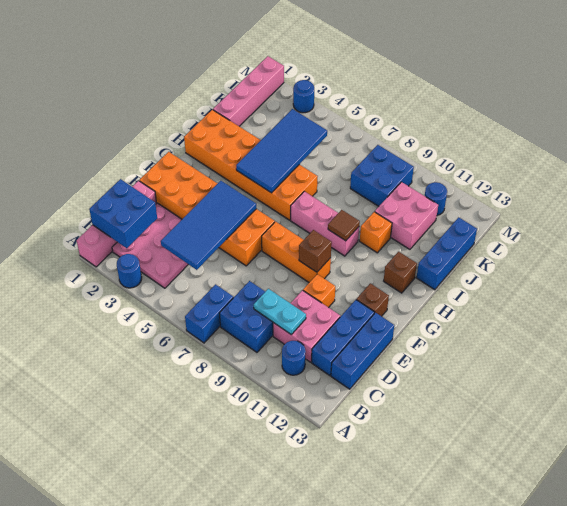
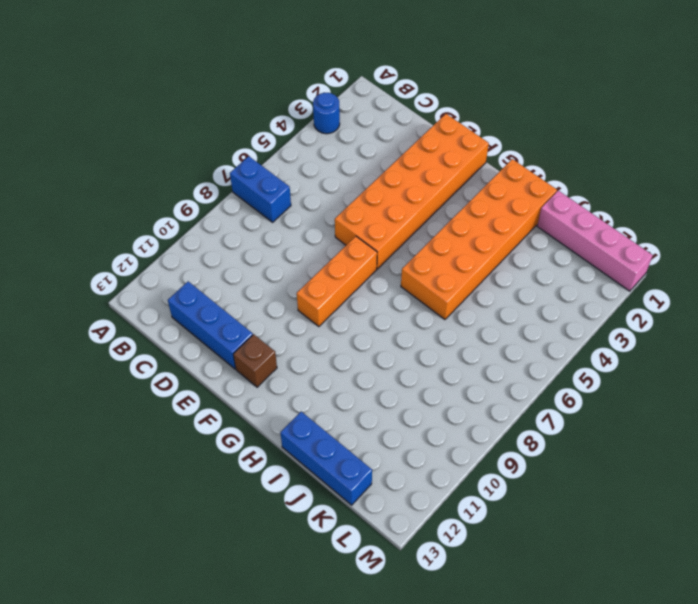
none -> pink 1x4 brick [77,181,157,267]
none -> pink 3x3 plate [112,203,188,288]
none -> blue 2x2 brick [219,281,273,352]

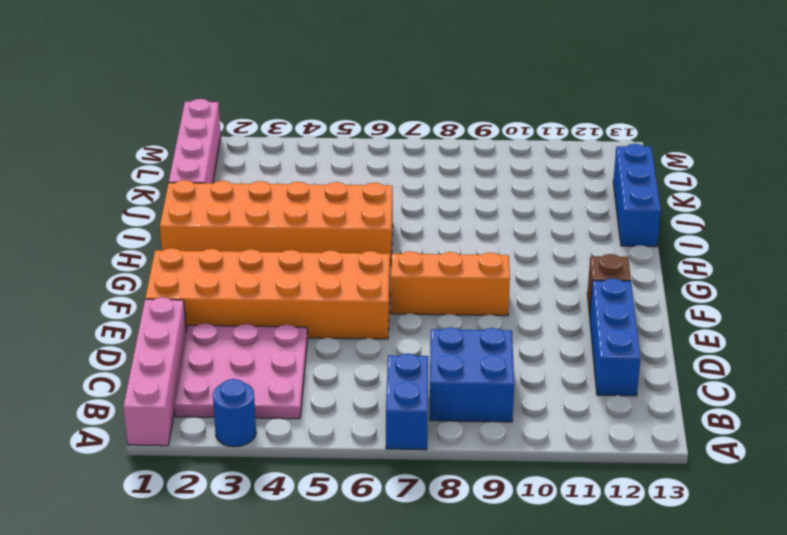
none -> blue 1x1 round brick [282,341,306,375]
none -> pink 2x2 brick [273,290,340,362]
none -> blue 1x3 brick [331,313,394,389]

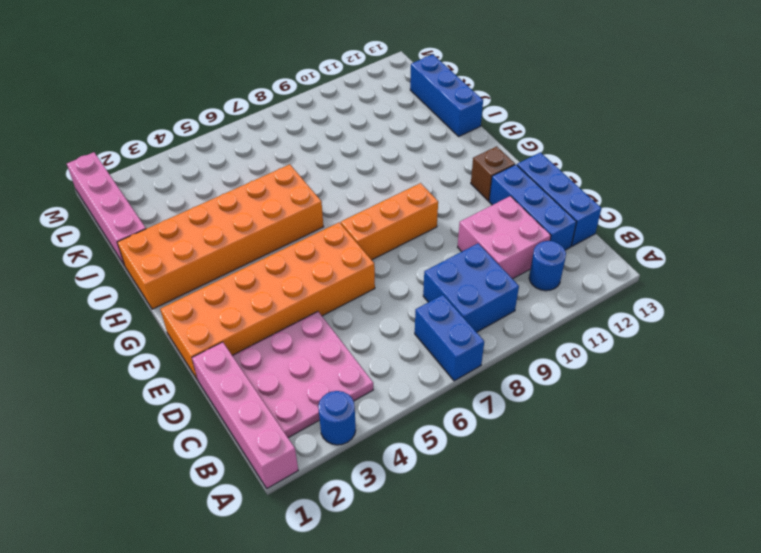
none -> orange 1x1 brick [303,274,335,308]
none -> pink 1x3 brick [291,191,359,256]
none -> brown 1x1 brick [384,252,417,293]

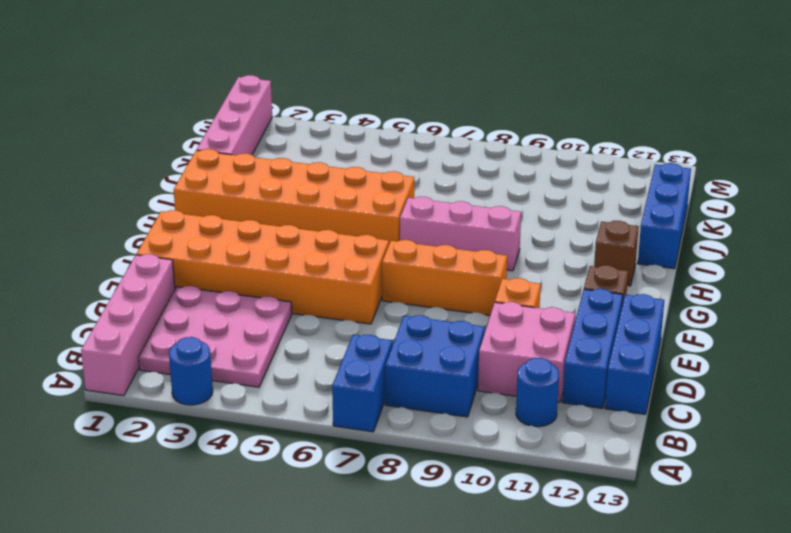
none -> orange 1x1 brick [360,212,392,253]
none -> pink 2x2 brick [375,182,438,249]
none -> blue 2x2 brick [350,145,414,206]

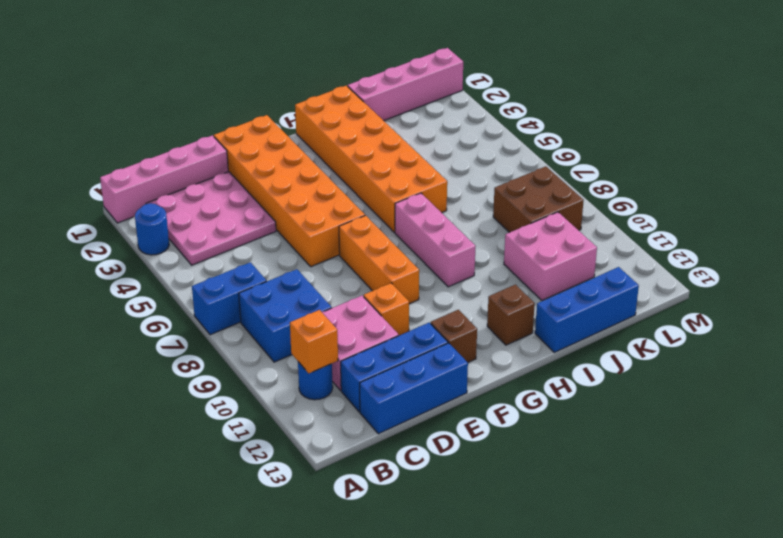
orange 1x1 brick [290,310,338,373] -> orange 1x1 brick moved to [360,212,392,253]
brown 2x2 brick [493,166,584,233] -> blue 2x2 brick [350,145,414,206]
none -> blue 1x1 round brick [425,182,447,216]
none -> blue 1x1 round brick [293,80,314,113]
none -> blue 2x2 brick [89,179,157,248]

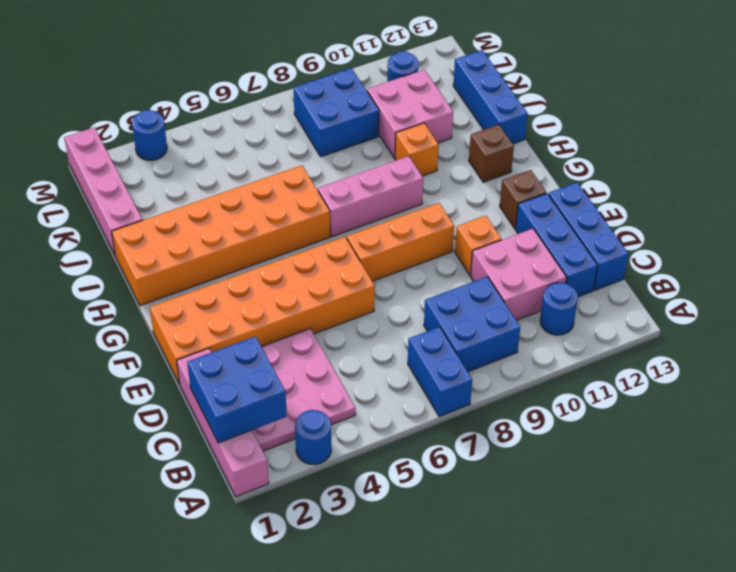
none -> blue 2x4 tile [161,181,256,270]
none -> cyan 1x2 plate [254,289,306,335]
none -> brown 1x1 brick [299,230,332,272]

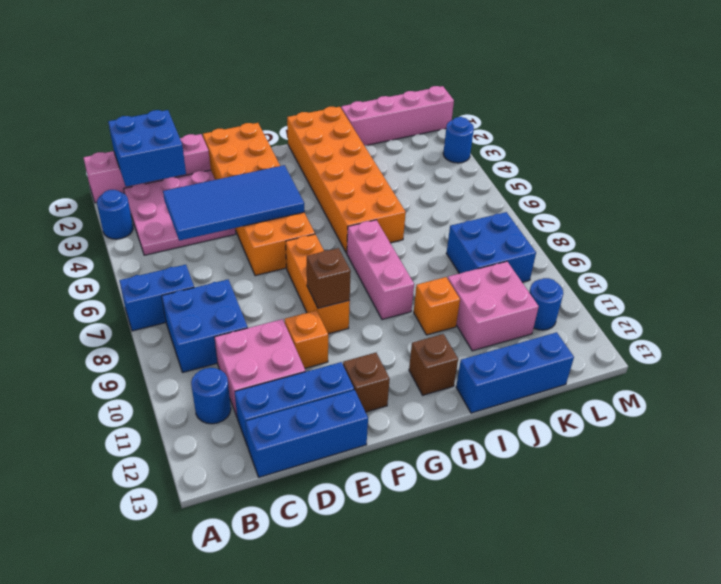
none -> cyan 1x2 plate [254,289,306,335]
none -> blue 2x4 tile [236,109,327,193]
none -> brown 1x1 tile [328,210,360,241]

